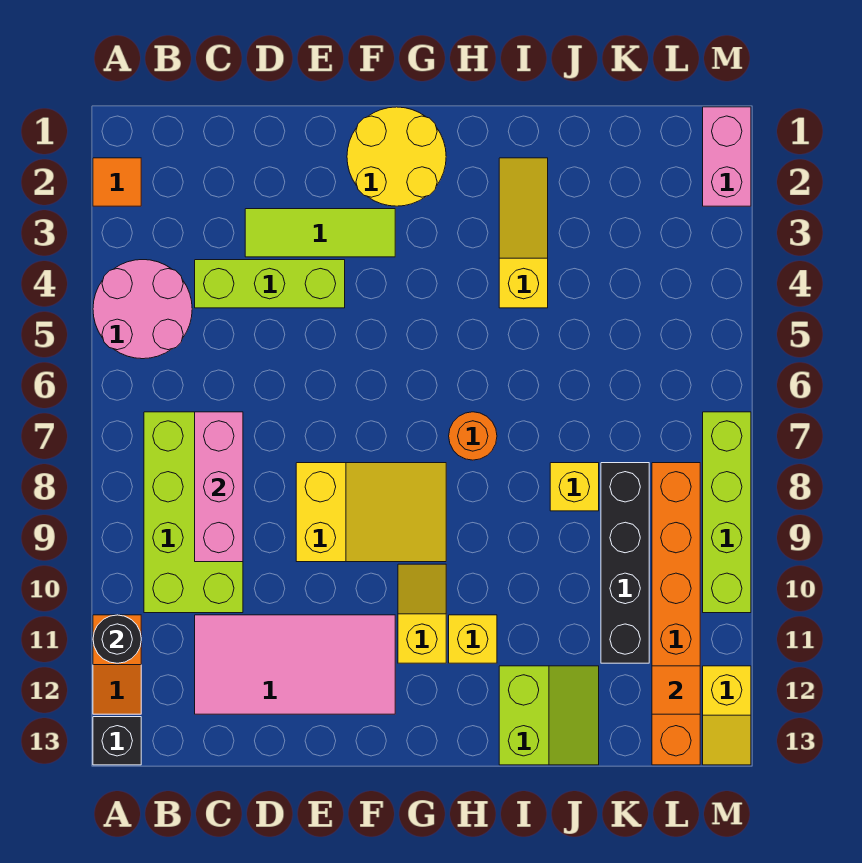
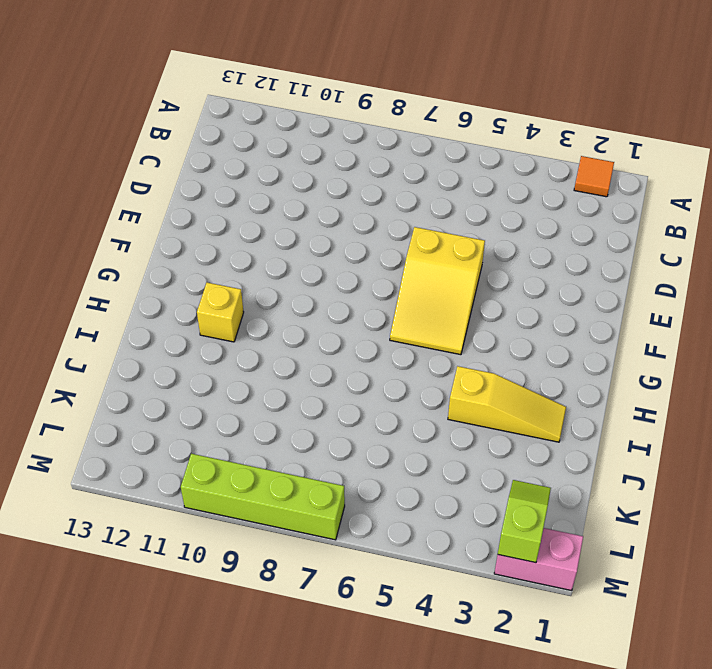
yellow 2x3 slope [390,227,485,355] -> yellow 2x3 slope moved to [296,463,446,562]
lime 1x2 slope [498,480,551,563] -> none
none -> pink 2x2 round brick [93,260,192,359]
none -> orange 1x2 slope [93,615,141,714]
none -> black 1x1 brick [93,717,141,765]

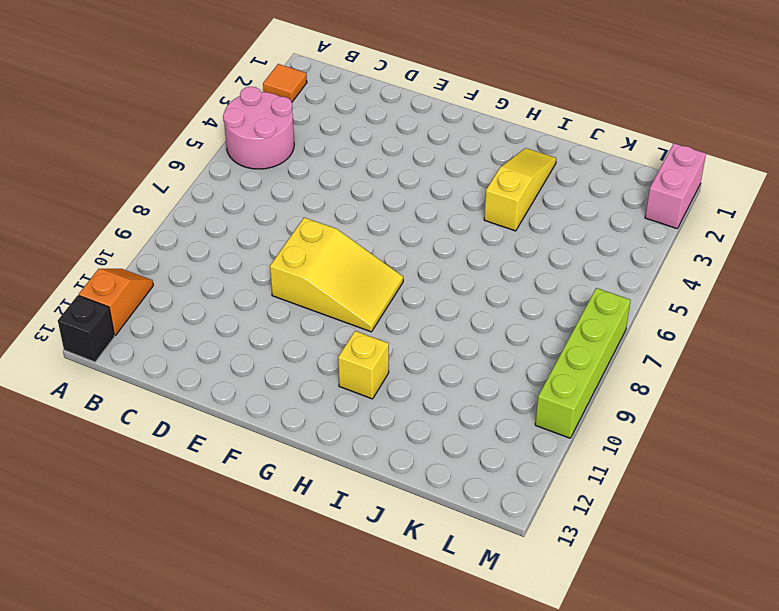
orange 1x2 slope [79,269,153,335] -> orange 1x2 slope turned to [93,615,141,714]
none -> lime 2x4 brick [144,412,243,613]
none -> lime 1x3 brick [195,260,345,308]
none -> pink 2x4 tile [195,615,395,714]

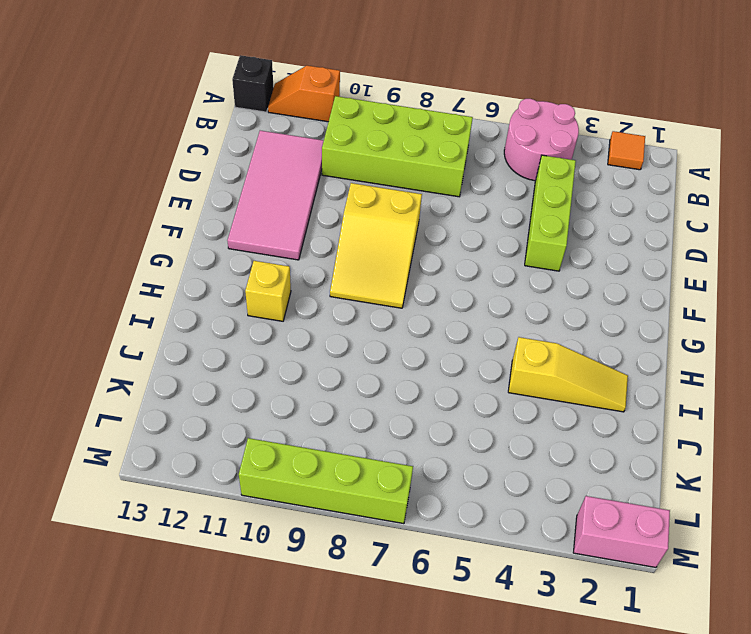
none -> lime 1x3 tile [245,209,395,257]
none -> yellow 2x2 round brick [347,107,446,206]
none -> yellow 1x2 slope [398,564,446,663]

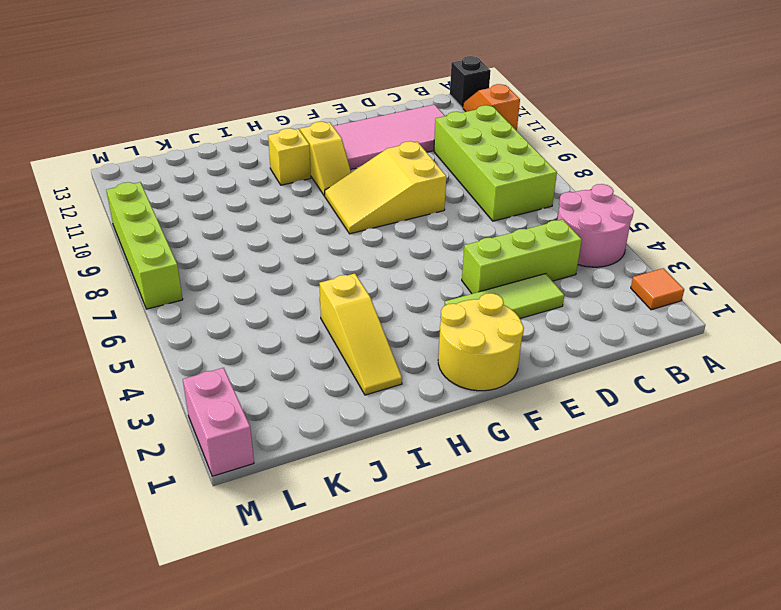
none -> orange 1x1 round brick [449,412,497,460]
none -> lime 2x2 slope [499,666,599,765]
none -> yellow 1x1 brick [550,463,599,511]

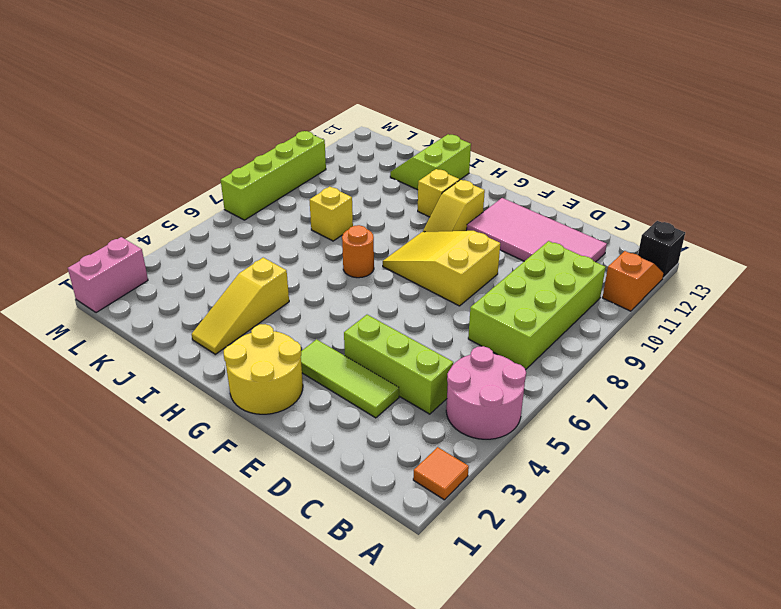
none -> black 1x4 brick [601,463,649,663]
none -> orange 1x6 brick [652,463,700,765]
none -> yellow 1x2 slope [703,666,751,765]

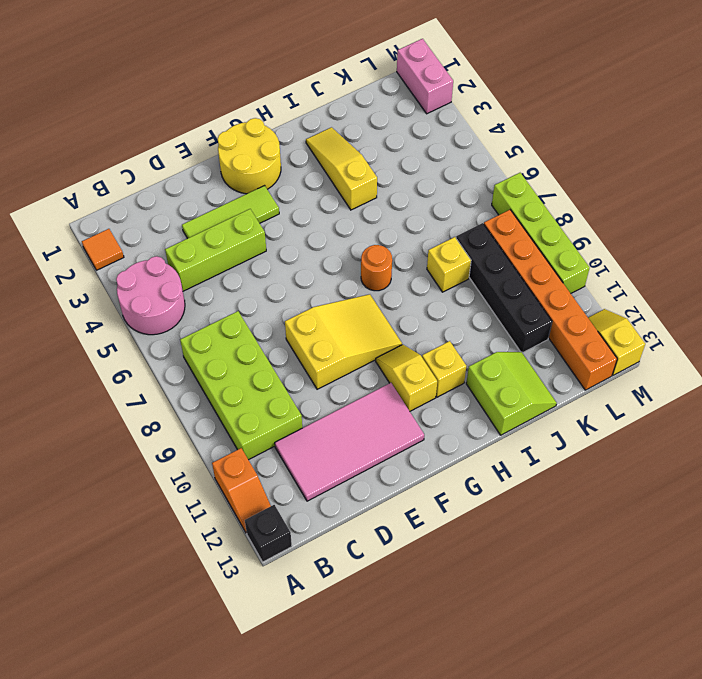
yellow 1x2 slope [588,309,645,375] -> yellow 1x2 slope turned to [703,666,751,765]
none -> black 1x1 round brick [93,615,141,663]
none -> pink 1x3 brick [195,412,243,562]
none -> orange 1x1 tile [652,666,700,714]

